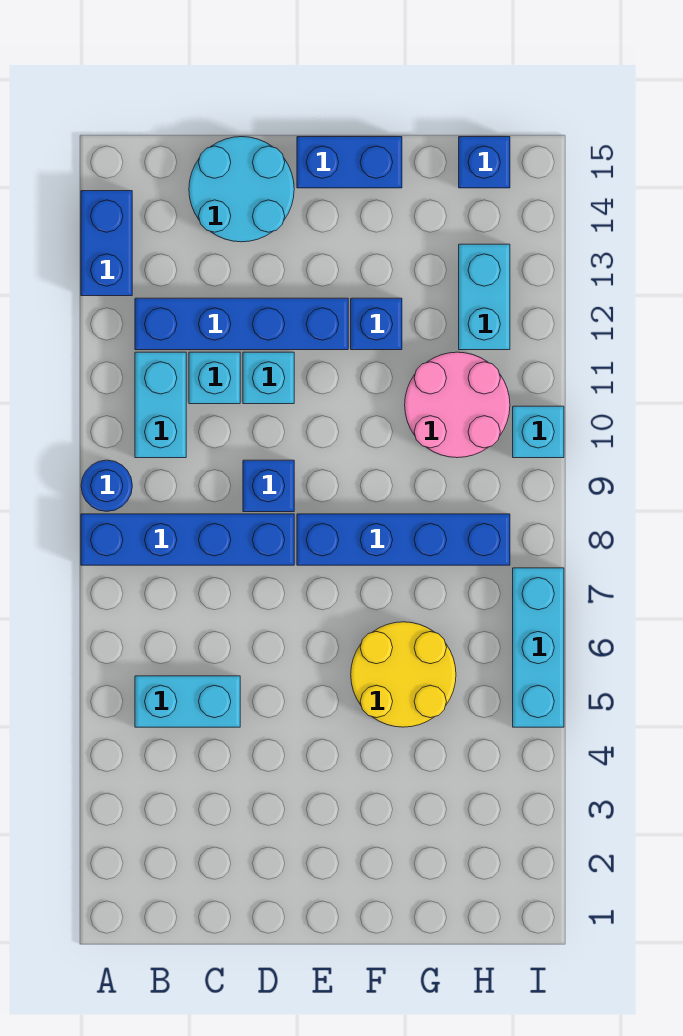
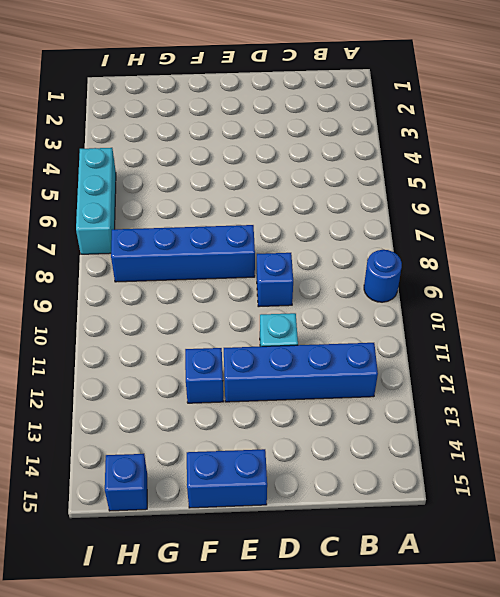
none -> blue 1x4 brick [81,514,294,565]
none -> blue 1x2 brick [81,191,132,296]
none -> cyan 1x2 brick [135,676,240,727]

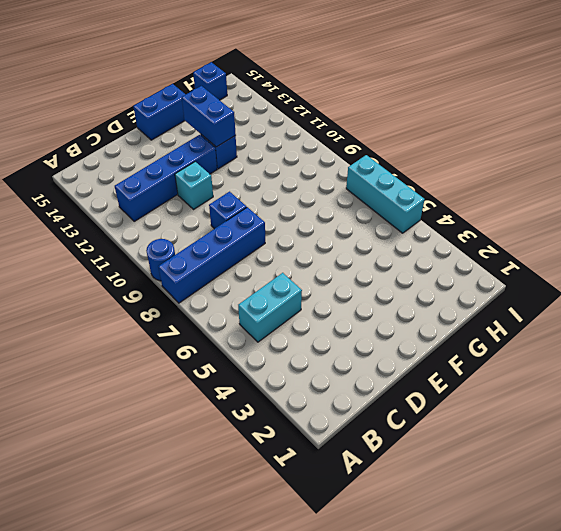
blue 1x2 brick [182,86,236,147] -> blue 1x2 brick moved to [81,191,132,296]
none -> cyan 1x2 brick [135,352,186,458]
none -> cyan 1x1 brick [189,352,240,404]
none -> cyan 2x2 round brick [189,137,294,242]

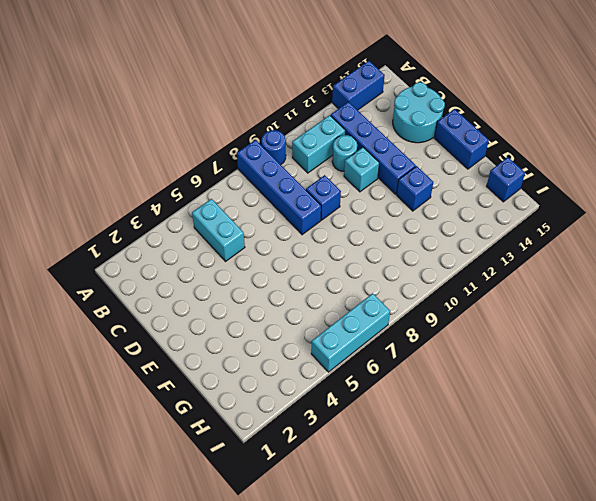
cyan 1x1 round brick [332,135,357,171] -> cyan 1x1 brick [189,352,240,404]
none -> blue 1x4 brick [297,514,510,565]
none -> yellow 2x2 round brick [351,622,456,727]
none -> pink 2x2 round brick [405,352,510,458]

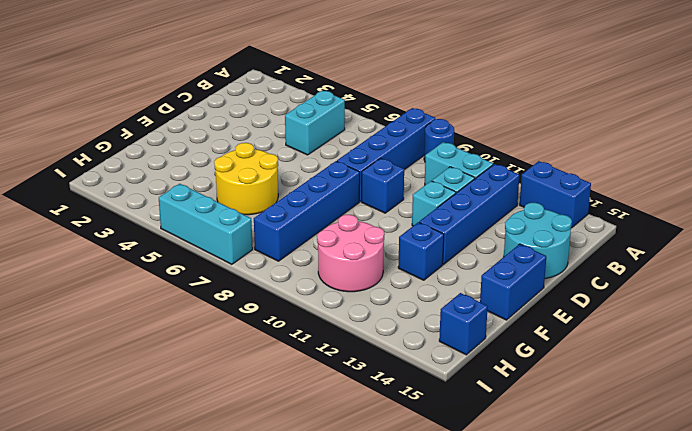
none -> cyan 1x2 brick [459,244,510,350]
none -> cyan 1x1 brick [513,406,564,458]

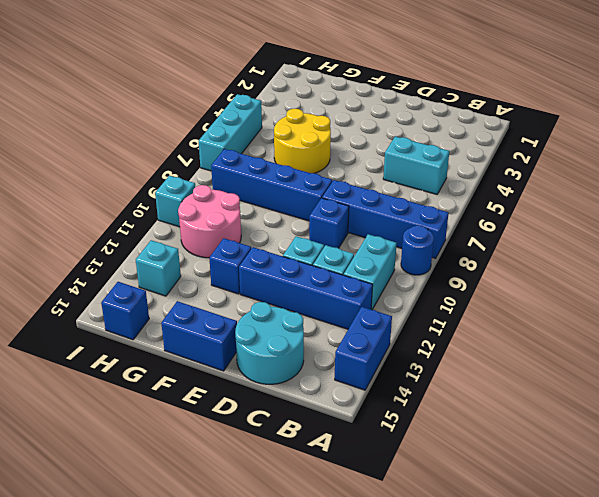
cyan 1x1 brick [136,240,181,296] -> cyan 1x2 brick [459,244,510,350]

